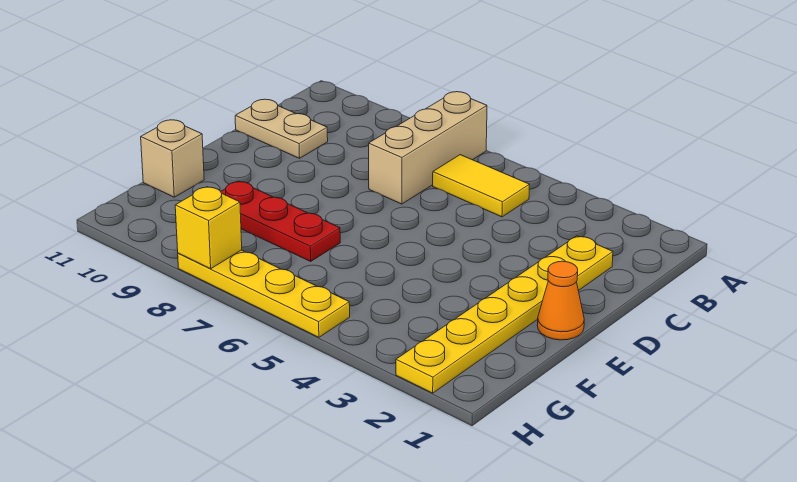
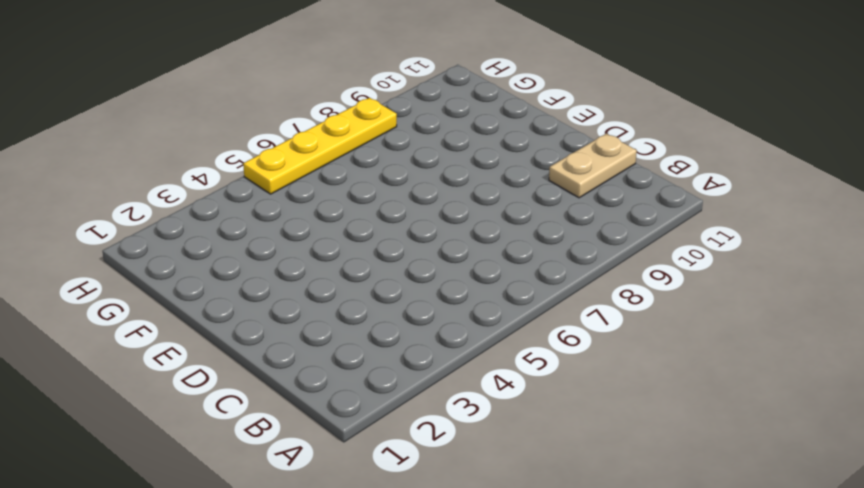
none -> tan 1x3 brick [369,92,487,204]
none -> yellow 1x2 tile [433,155,530,217]

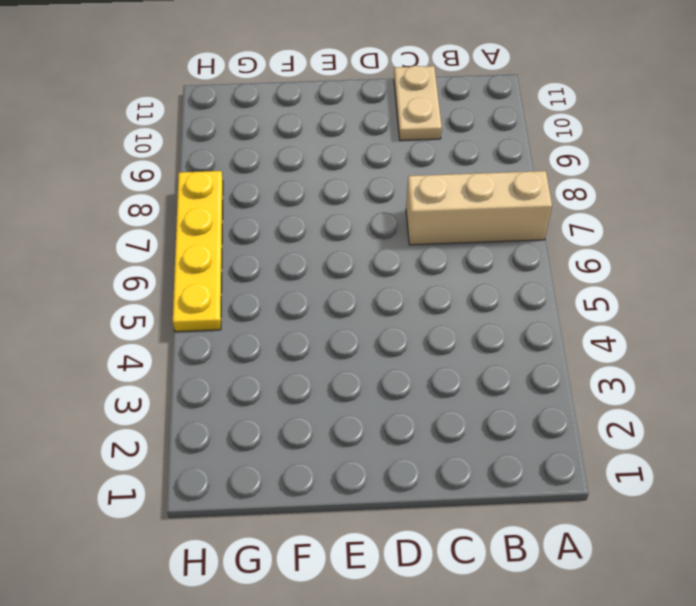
none -> yellow 1x2 tile [433,155,530,217]
none -> yellow 1x6 plate [396,236,613,393]

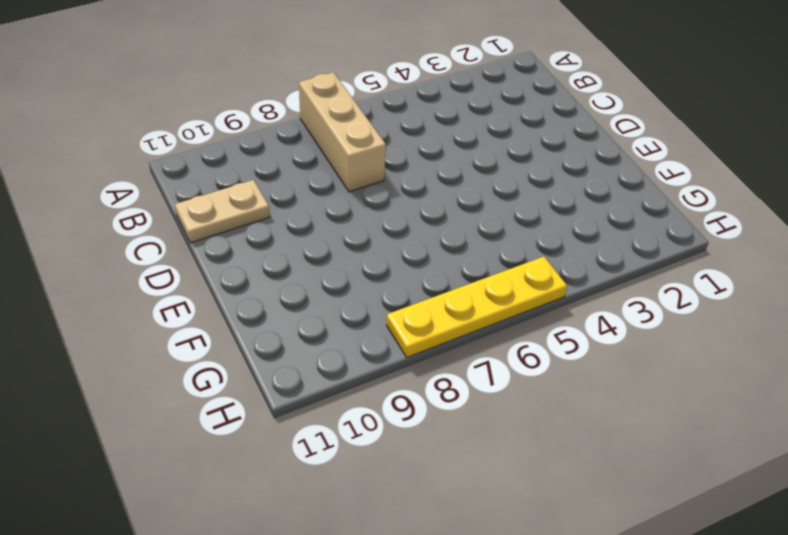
none -> yellow 1x2 tile [433,155,530,217]
none -> yellow 1x6 plate [396,236,613,393]

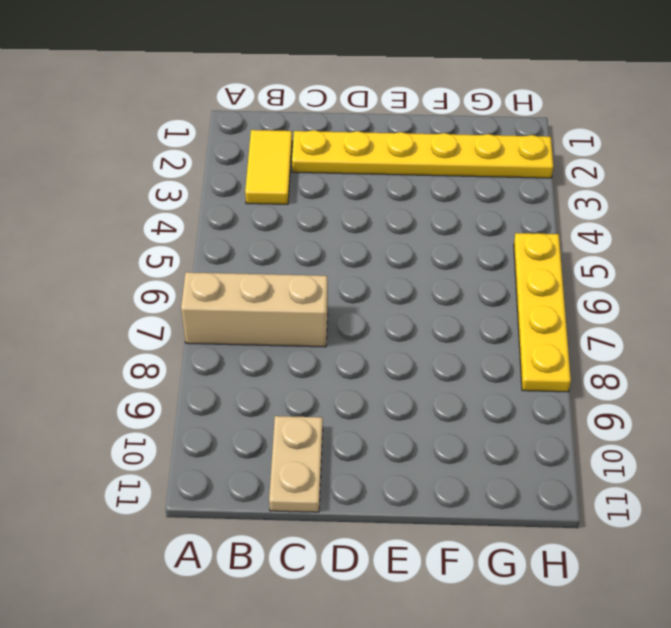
yellow 1x2 tile [245,130,292,204] -> yellow 1x2 tile moved to [433,155,530,217]
none -> orange 1x1 cone [537,261,584,340]
none -> red 1x3 plate [221,181,340,261]

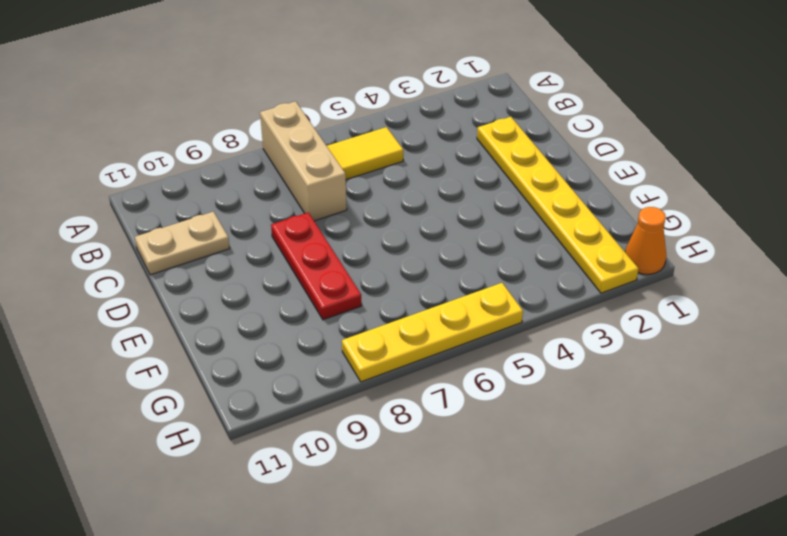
red 1x3 plate [271,213,362,320] -> red 1x3 plate turned to [221,181,340,261]
orange 1x1 cone [625,207,666,274] -> orange 1x1 cone moved to [537,261,584,340]
none -> tan 1x1 brick [141,120,204,197]
none -> yellow 1x1 brick [175,187,242,269]

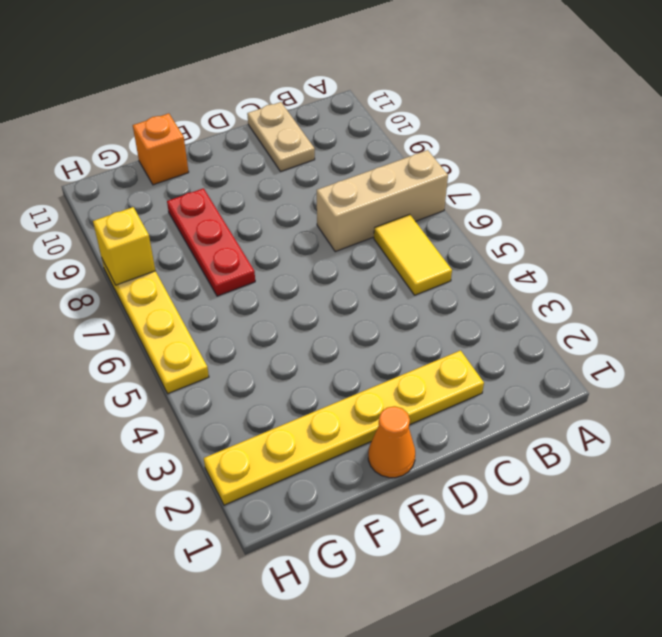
orange 1x1 brick [133,113,189,185] -> tan 1x1 brick [141,120,204,197]

